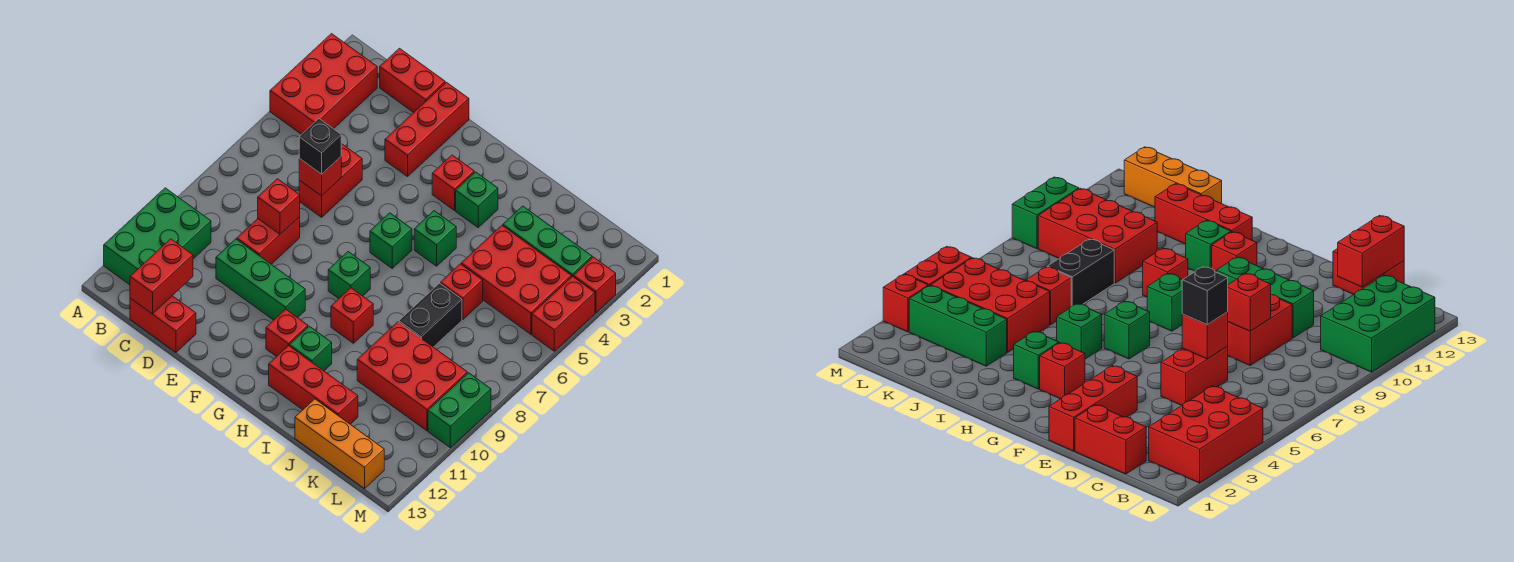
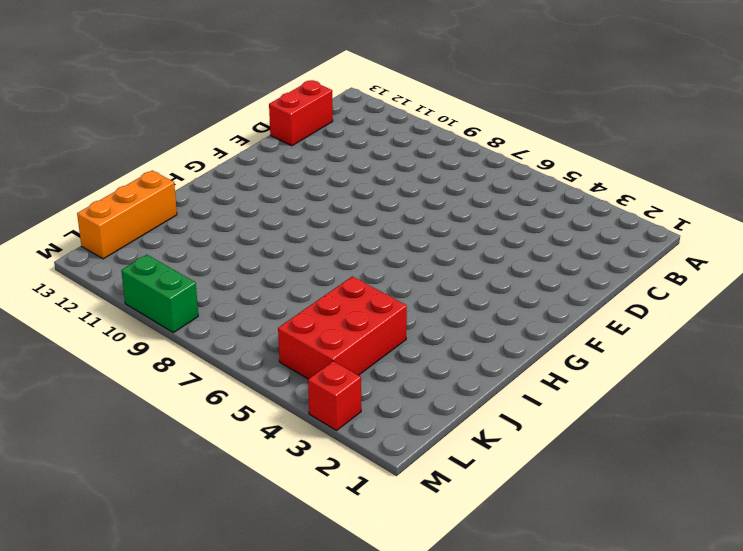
none -> red 2x3 brick [270,34,377,134]
none -> green 2x3 brick [104,188,211,285]
none -> red 1x2 brick [380,48,445,112]
none -> red 1x2 brick [299,144,362,217]

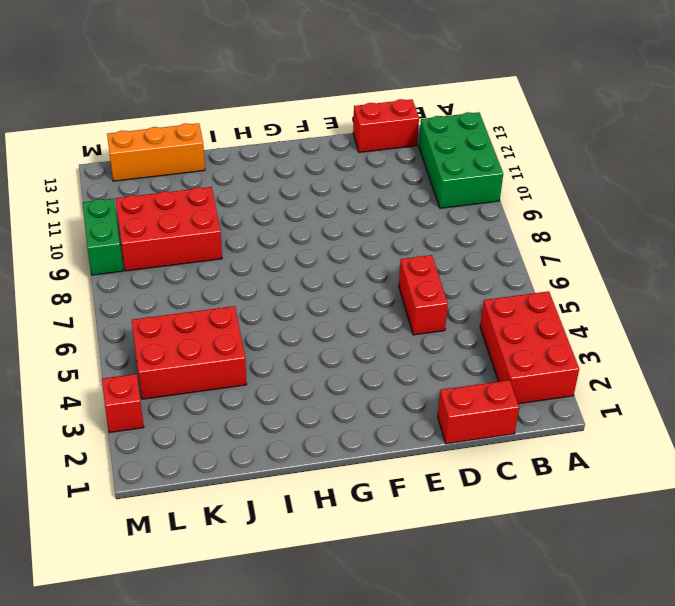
none -> red 1x2 brick [237,217,300,264]
none -> green 1x3 brick [216,239,305,320]
none -> red 1x3 brick [385,82,469,177]
none -> red 1x1 brick [432,155,474,211]

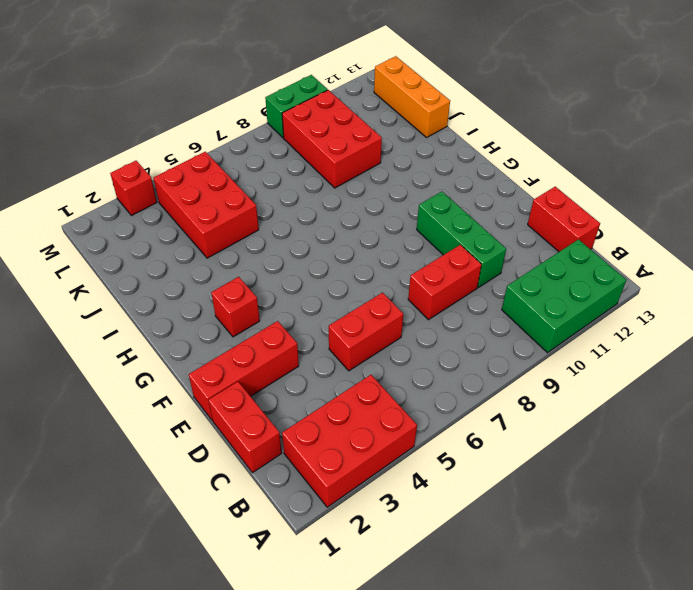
none -> green 1x1 brick [370,213,412,268]
none -> green 1x1 brick [328,252,370,298]
none -> red 1x1 brick [266,309,308,357]
none -> green 1x1 brick [456,172,498,228]

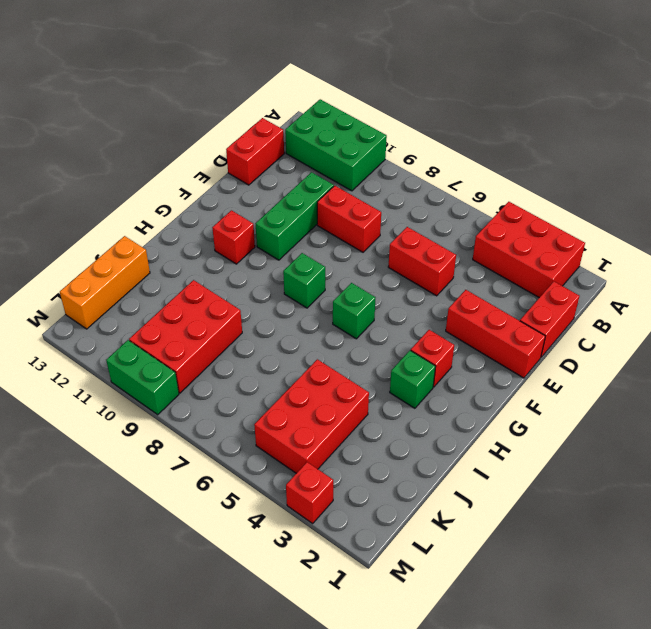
none -> green 1x1 brick [414,211,456,266]
none -> red 1x1 brick [331,288,373,343]
none -> green 1x1 brick [289,326,332,371]
none -> red 1x3 brick [269,345,358,424]

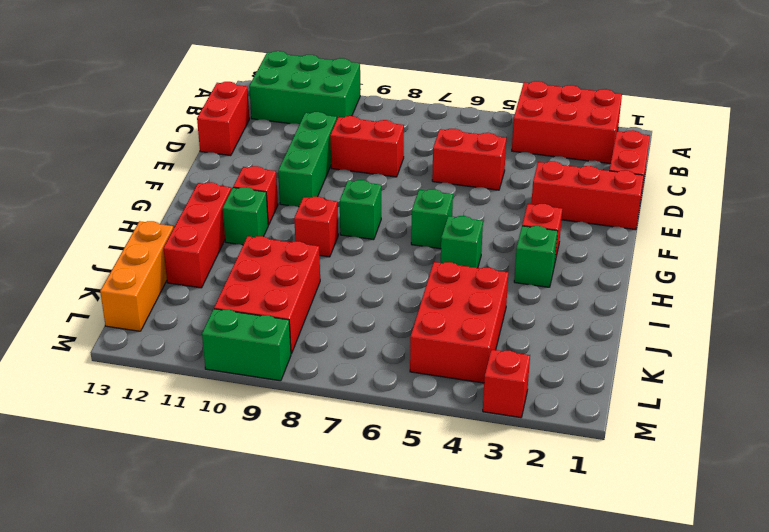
none -> green 1x3 brick [503,206,592,277]
none -> red 1x1 brick [441,264,483,319]
none -> black 1x2 brick [399,283,462,347]
none -> red 1x2 brick [532,276,595,351]

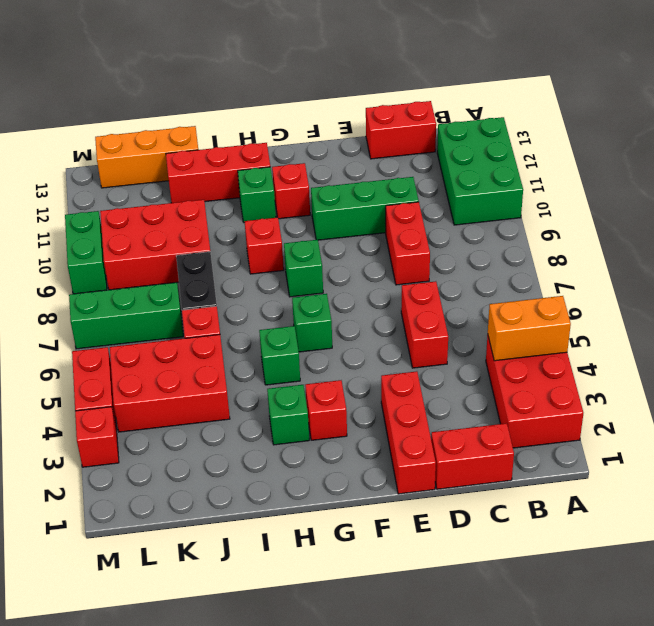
orange 1x2 brick [488,296,571,361] -> none
green 1x3 brick [69,283,183,349] -> green 1x3 brick moved to [503,206,592,277]
none -> red 1x2 brick [130,239,193,314]
none -> red 1x1 brick [299,157,341,196]
none -> red 1x1 brick [258,179,300,234]
none -> black 1x1 brick [299,119,341,174]

